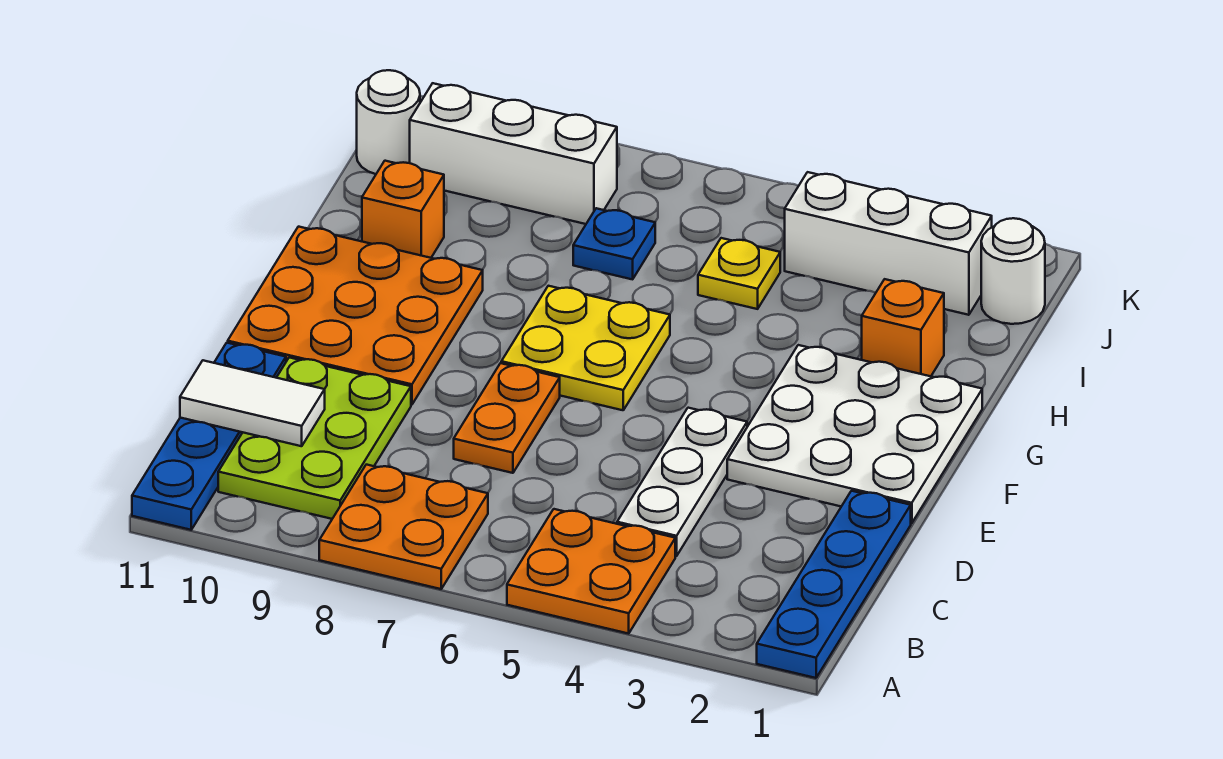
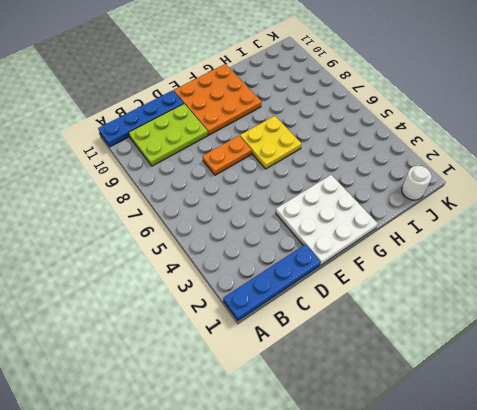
none -> orange 2x2 plate [507,509,675,634]
none -> orange 2x2 plate [319,465,488,589]
none -> white 1x3 plate [617,408,747,556]

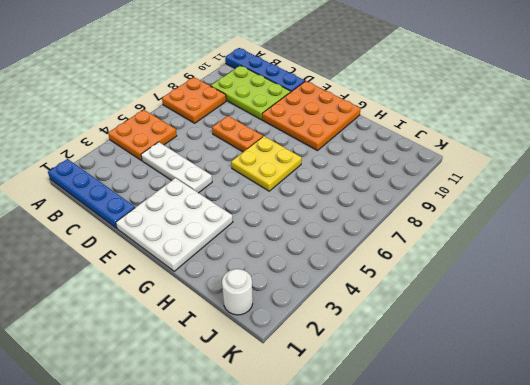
none -> orange 1x1 brick [862,279,944,376]
none -> orange 1x1 brick [362,161,444,258]
none -> yellow 1x1 plate [698,238,780,309]

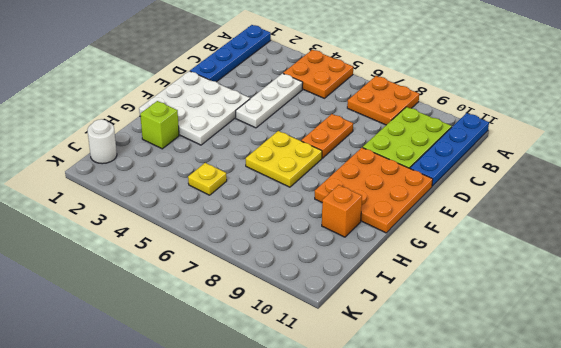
lime 1x1 brick [140,101,179,149] -> orange 1x1 brick [862,279,944,376]
none -> blue 1x1 plate [573,208,655,279]
none -> white 1x3 brick [785,172,992,315]
none -> white 1x3 brick [410,83,617,224]

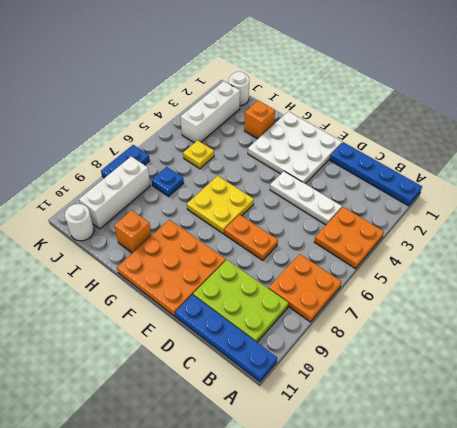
blue 1x2 plate [101,145,150,178] -> none
none -> white 1x2 tile [180,360,325,446]

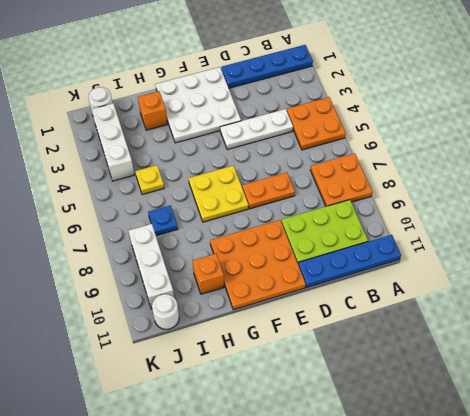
none -> white 1x2 tile [180,360,325,446]

